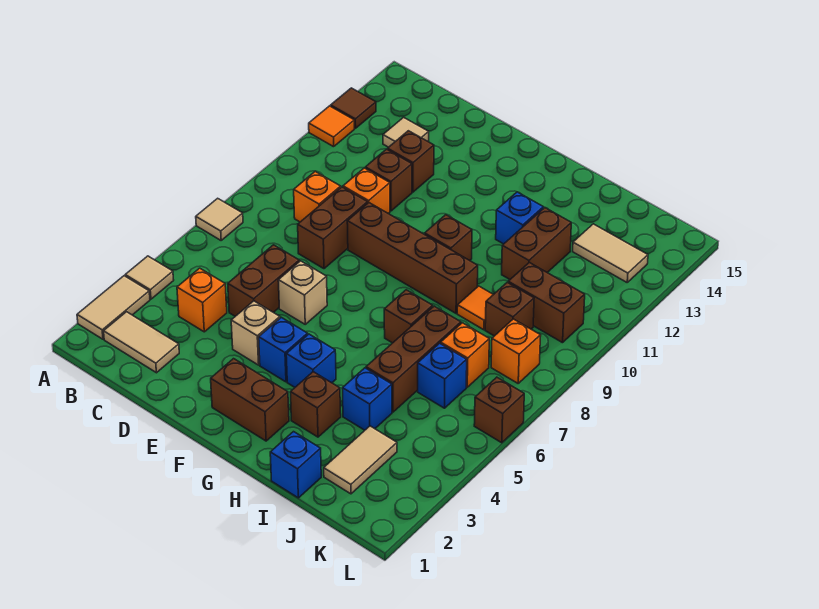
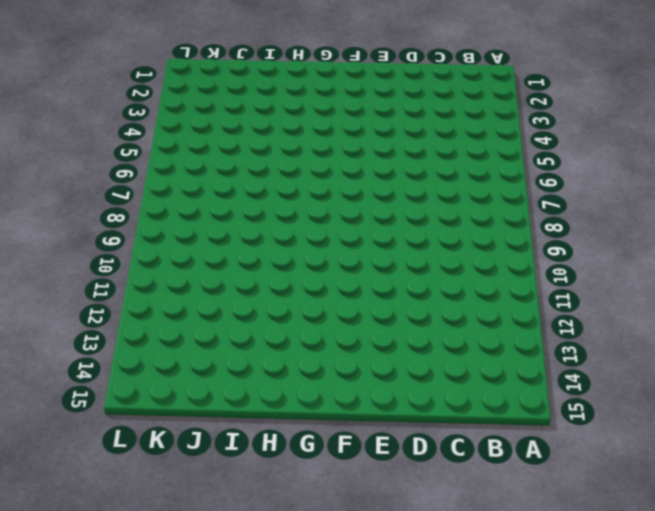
none -> tan 1x2 tile [77,276,150,339]
none -> tan 1x1 tile [125,256,174,299]
none -> tan 1x1 tile [196,198,243,240]
none -> orange 1x1 tile [309,106,354,147]

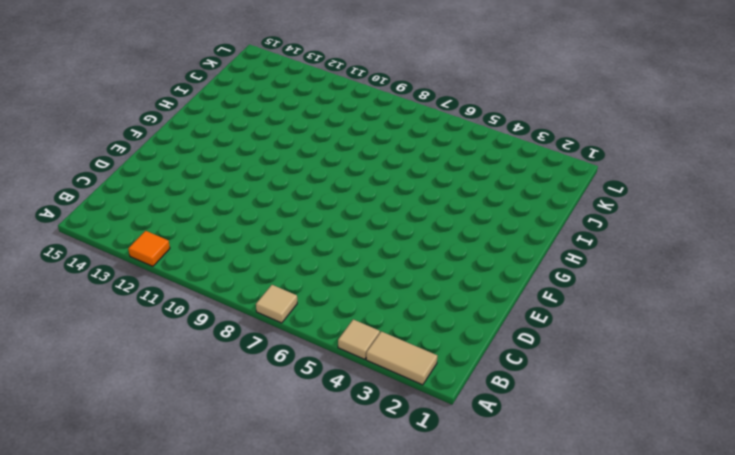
none -> brown 1x1 tile [331,88,376,128]
none -> tan 1x2 tile [104,312,179,373]
none -> orange 1x1 brick [177,268,227,332]
none -> orange 1x1 brick [294,172,341,222]

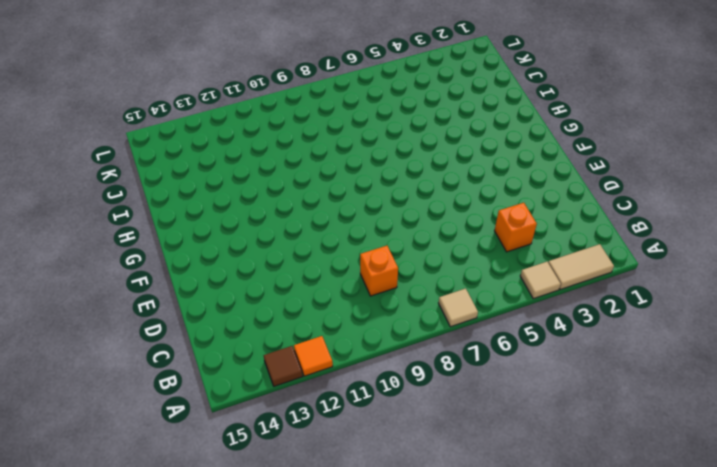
none -> tan 1x2 tile [104,312,179,373]
none -> tan 1x1 tile [383,117,429,147]
none -> brown 1x2 brick [228,245,299,316]
none -> brown 1x2 brick [298,187,368,269]

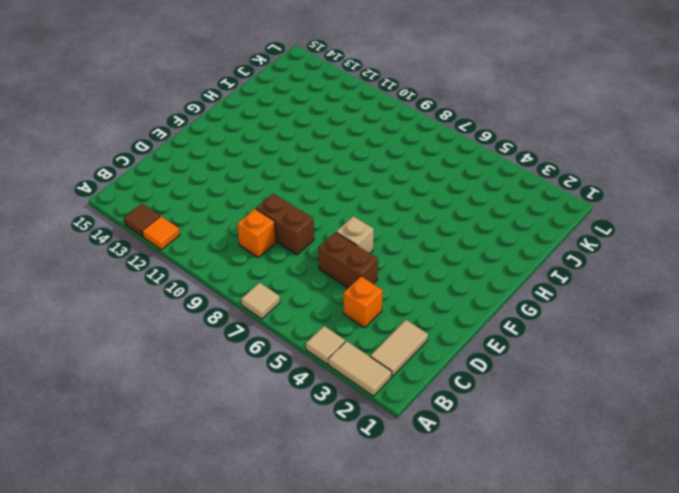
none -> tan 1x1 tile [383,117,429,147]
none -> orange 1x1 brick [343,168,390,213]
none -> brown 1x1 brick [365,149,412,211]
none -> brown 1x1 brick [388,131,434,192]

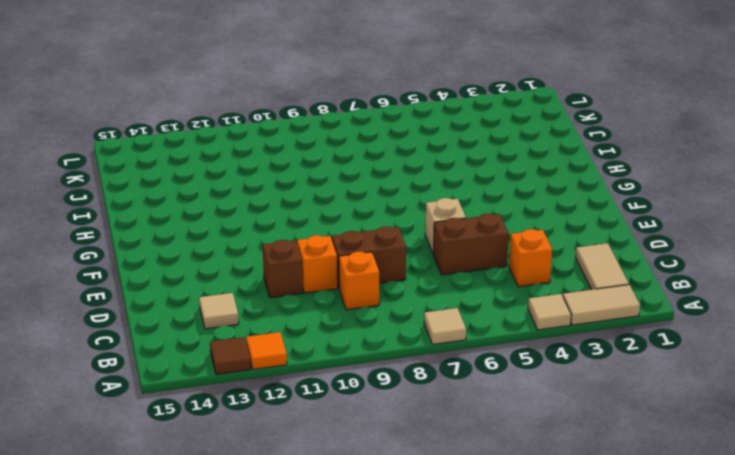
none -> brown 1x1 brick [388,131,434,192]
none -> tan 1x1 brick [231,301,280,365]
none -> brown 1x4 brick [347,203,478,313]
none -> brown 1x2 brick [211,359,289,441]

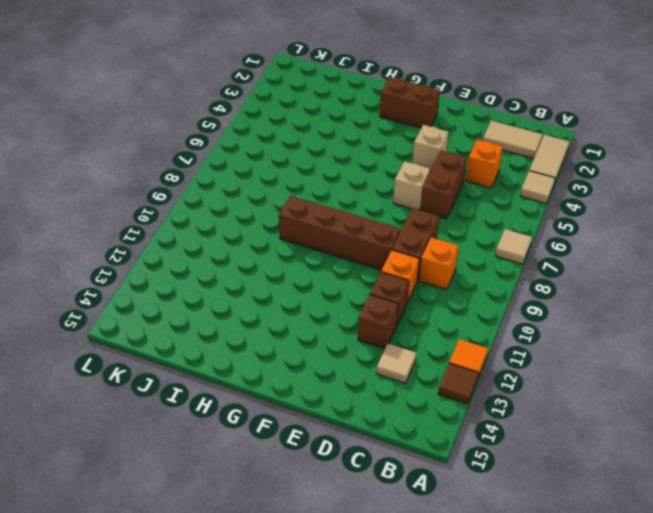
none -> blue 1x1 brick [259,317,308,382]
none -> blue 1x1 brick [286,334,336,387]
none -> brown 1x1 brick [425,215,472,260]
none -> brown 1x1 brick [290,372,341,437]

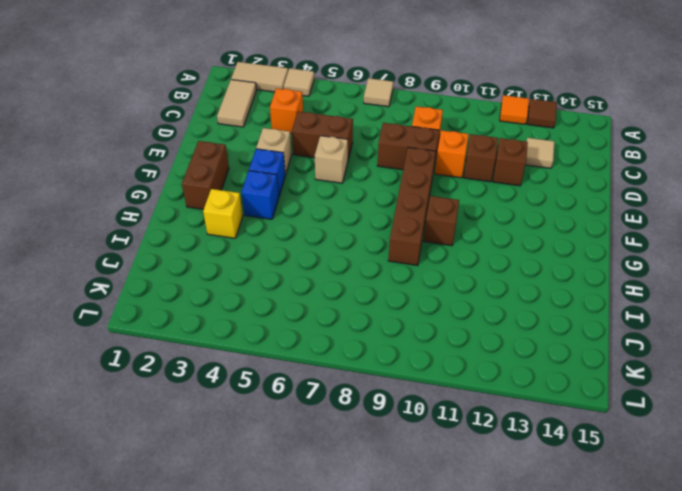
yellow 1x1 brick [203,189,243,238] -> brown 1x1 brick [290,372,341,437]
none -> brown 1x1 brick [384,290,433,343]
none -> blue 1x1 brick [496,192,543,244]
none -> blue 1x1 brick [270,432,321,498]
none -> blue 1x1 brick [342,368,392,430]

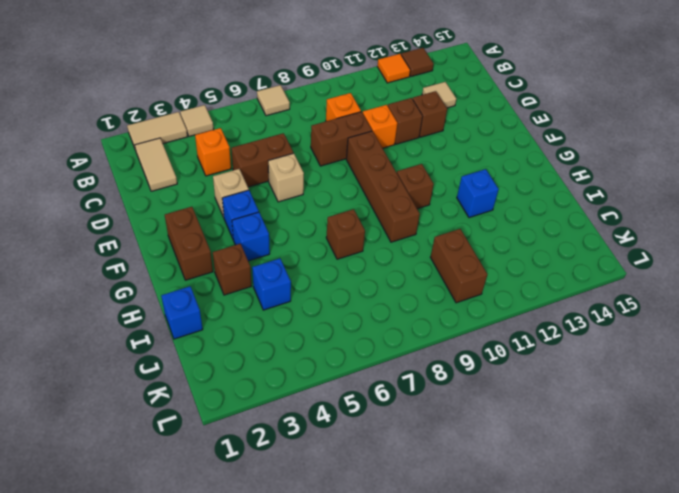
none -> brown 1x3 brick [366,306,461,412]
none -> orange 1x1 tile [457,286,493,330]
none -> brown 1x2 brick [502,208,571,279]
none -> tan 1x2 tile [324,426,397,494]

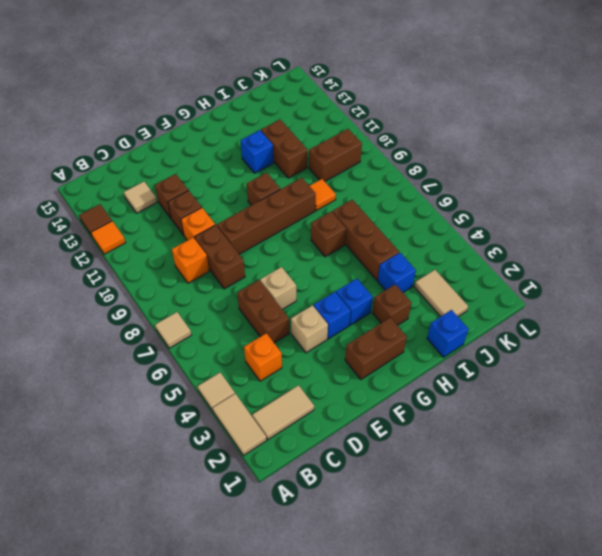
none -> blue 1x1 brick [418,343,467,408]
none -> orange 1x1 brick [441,323,489,387]
none -> brown 1x1 brick [485,282,534,336]
none -> tan 1x2 tile [573,224,648,282]

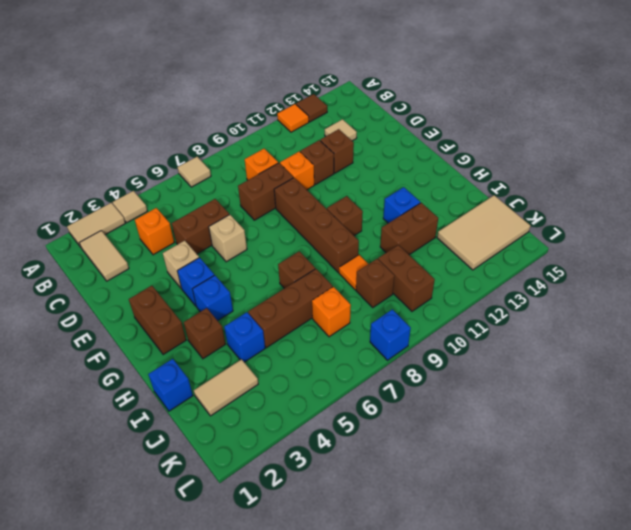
tan 2x3 tile [437,195,530,270] -> tan 1x2 tile [573,224,648,282]
blue 1x1 brick [370,309,411,360] -> blue 1x1 brick moved to [418,343,467,408]
none -> orange 1x1 brick [491,319,541,383]
none -> brown 1x1 brick [474,377,524,443]

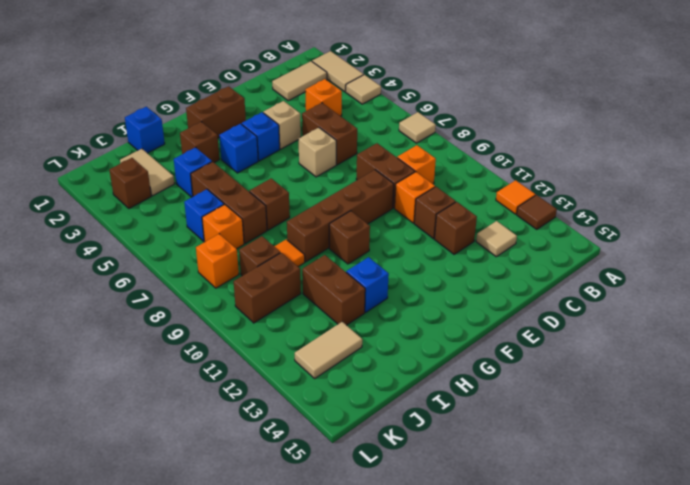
brown 1x1 brick [109,158,151,208] -> brown 1x1 brick moved to [474,377,524,443]

